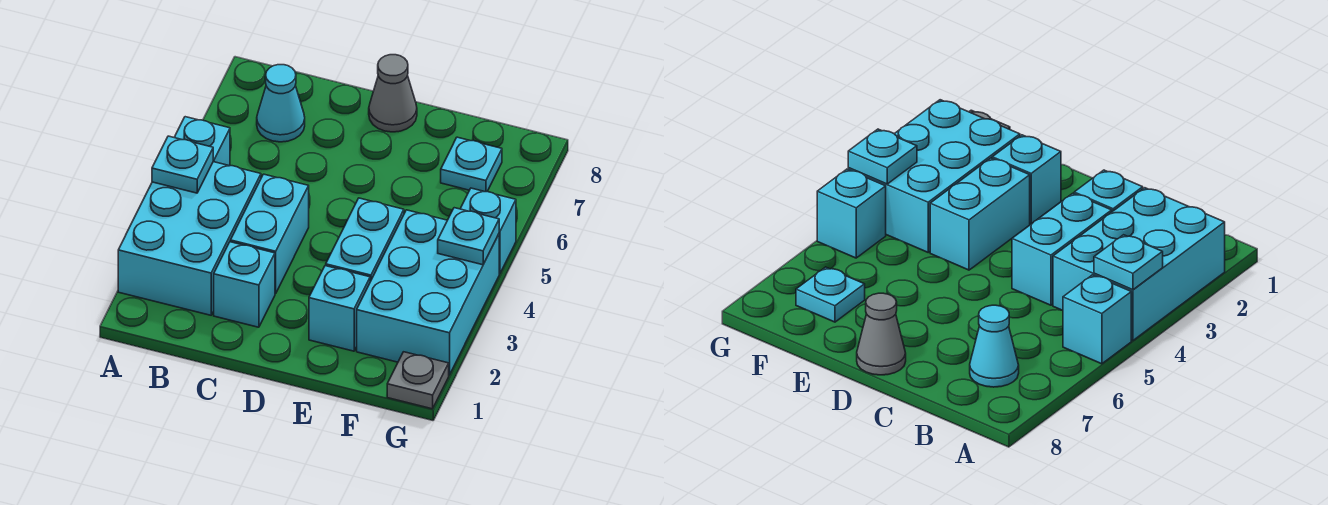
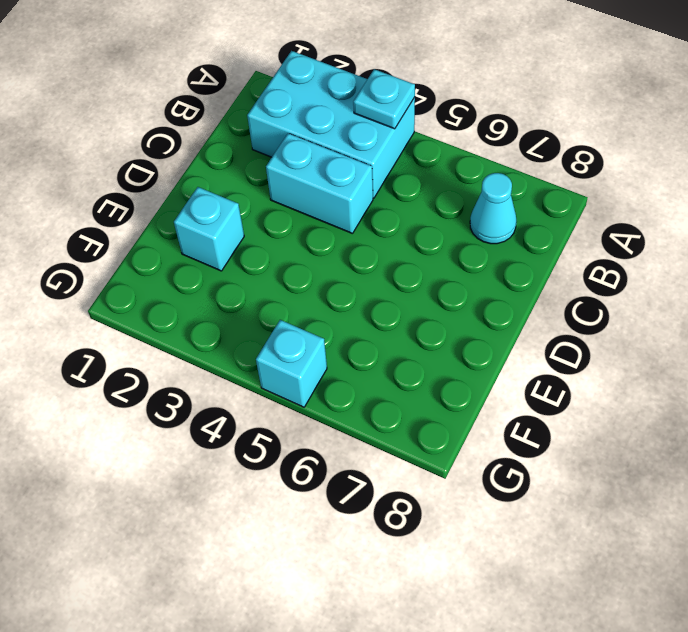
none -> cyan 1x1 brick [174,117,230,166]
none -> cyan 1x1 brick [214,242,275,327]
none -> grey 1x1 cone [369,55,417,132]

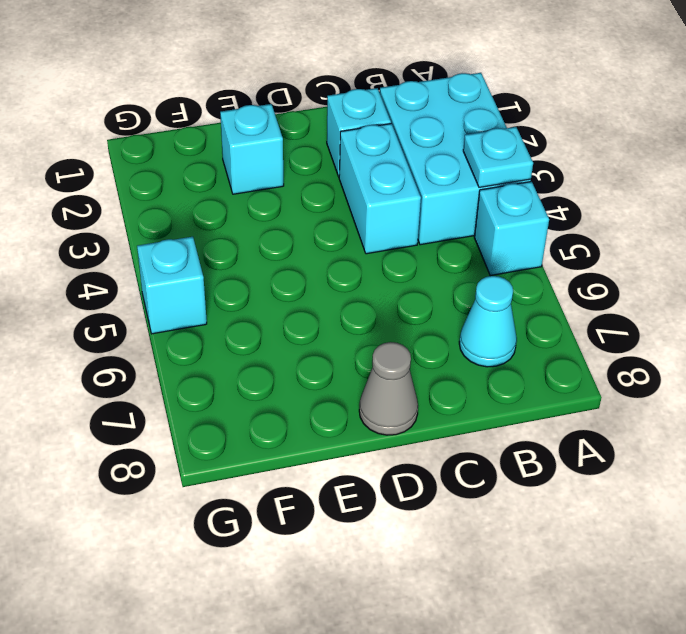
none -> cyan 1x2 brick [326,198,404,281]
none -> cyan 2x3 brick [357,210,499,375]
none -> cyan 1x1 plate [441,137,502,192]

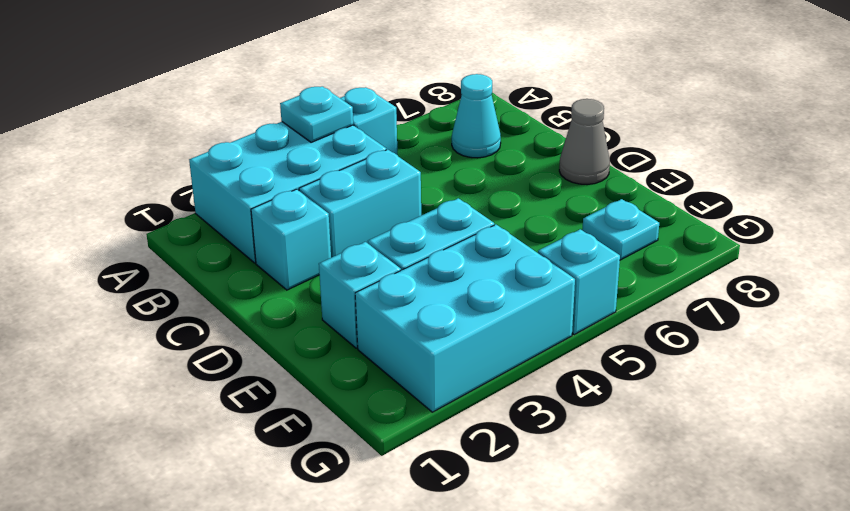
none -> grey 1x1 plate [387,352,449,409]
none -> cyan 1x1 plate [438,208,499,265]

